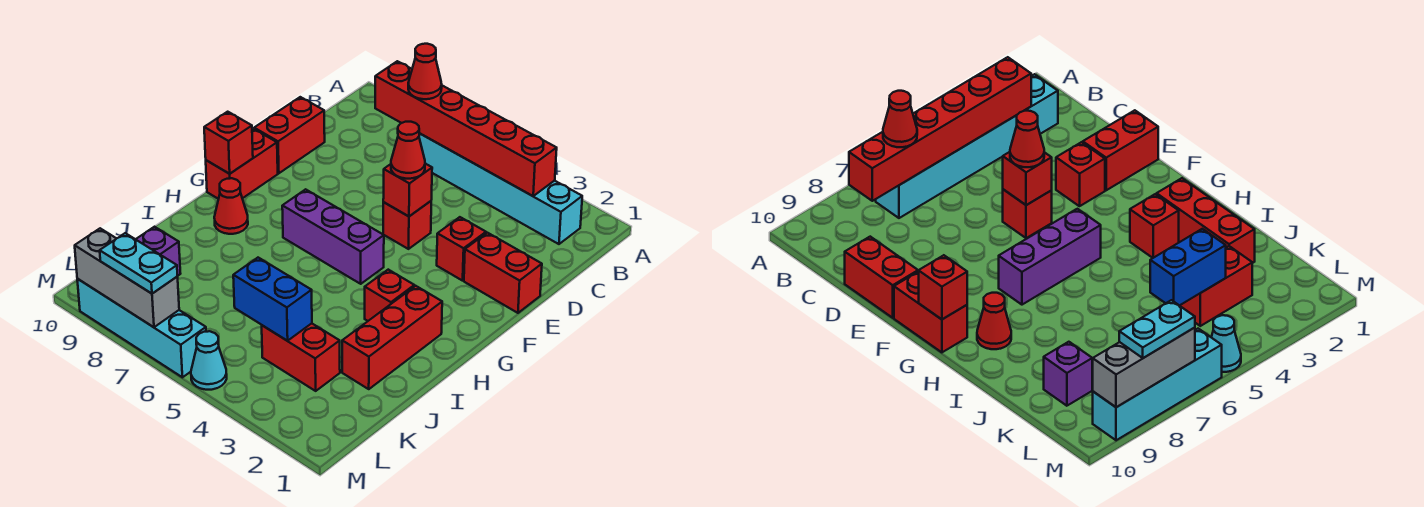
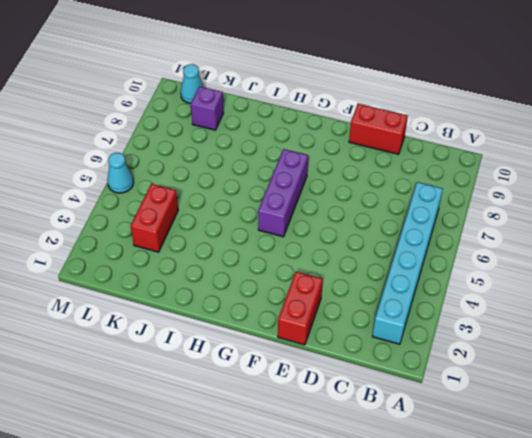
cyan 1x1 cone [181,64,203,103] -> none
none -> red 1x1 brick [437,217,486,281]
none -> red 1x1 brick [383,201,431,249]
none -> red 1x2 brick [206,129,278,199]

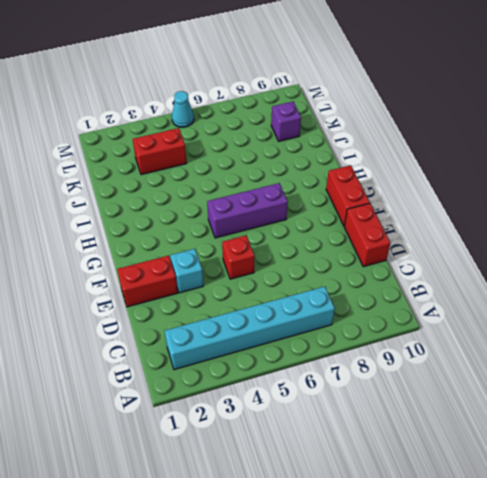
cyan 1x1 brick [170,249,203,293] -> red 1x1 brick [437,217,486,281]
none -> red 1x3 brick [342,286,442,389]
none -> red 1x1 brick [365,270,414,321]
none -> red 1x1 cone [214,178,248,234]

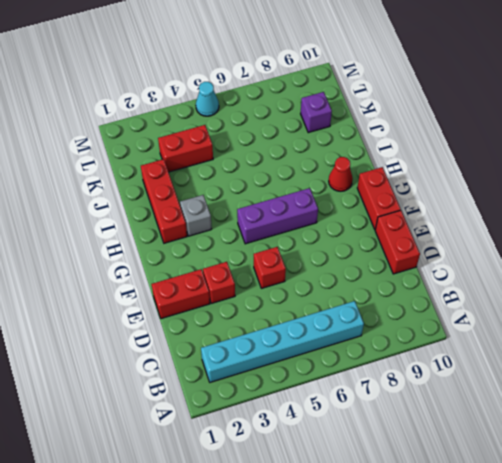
grey 1x1 brick [180,195,212,236] -> red 1x1 brick [365,270,414,321]
none -> cyan 1x4 brick [77,279,206,377]
none -> red 1x6 brick [375,61,557,196]
none -> red 1x1 brick [383,164,432,216]

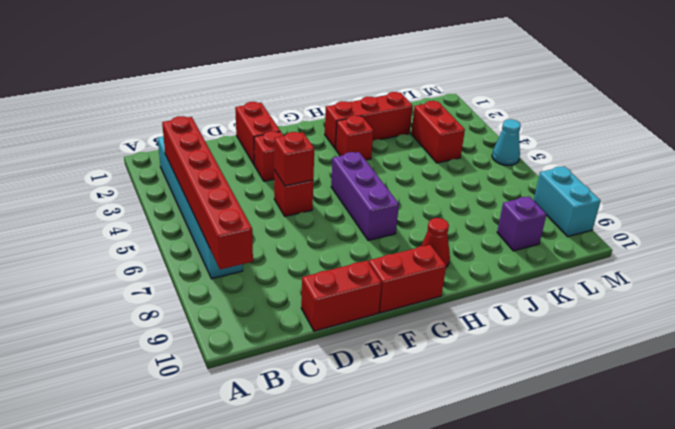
cyan 1x2 brick [534,166,601,237] -> cyan 1x4 brick [77,279,206,377]
none -> red 1x1 brick [204,112,253,174]
none -> blue 1x2 brick [233,258,312,341]
none -> grey 1x3 brick [75,228,179,327]

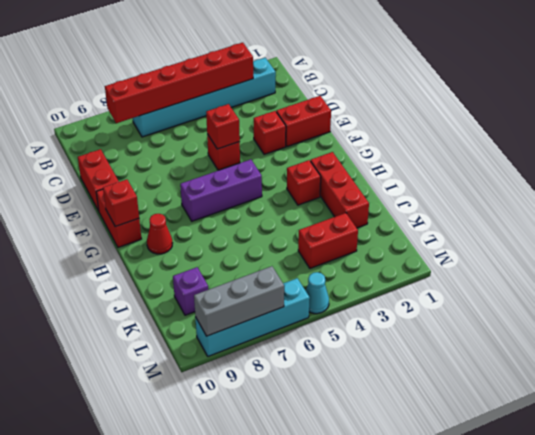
none -> blue 1x2 brick [233,258,312,341]
none -> red 1x1 cone [408,44,442,99]
none -> red 1x1 cone [391,122,425,179]

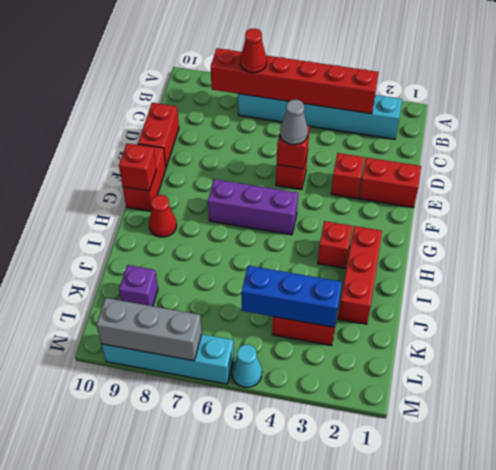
grey 1x1 cone [280,100,308,145] -> red 1x1 cone [391,122,425,179]
blue 1x3 brick [241,266,342,327] -> blue 1x2 brick [233,258,312,341]
none -> cyan 1x2 plate [100,233,177,294]

